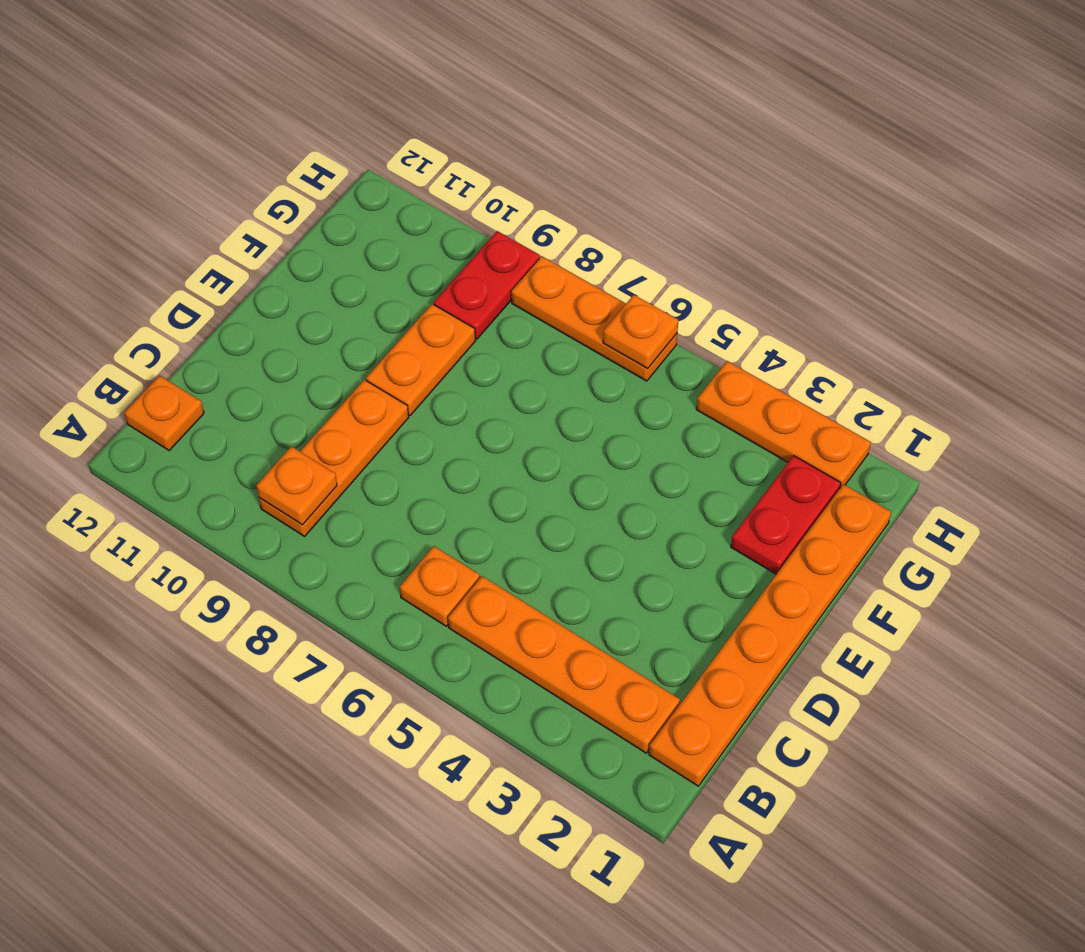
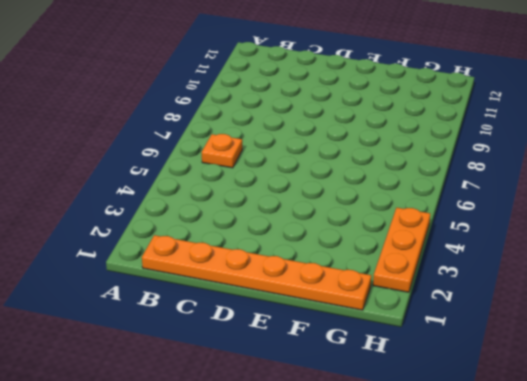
none -> orange 1x4 plate [448,576,680,753]
none -> orange 1x3 plate [259,380,409,536]
none -> orange 1x1 plate [124,375,204,451]

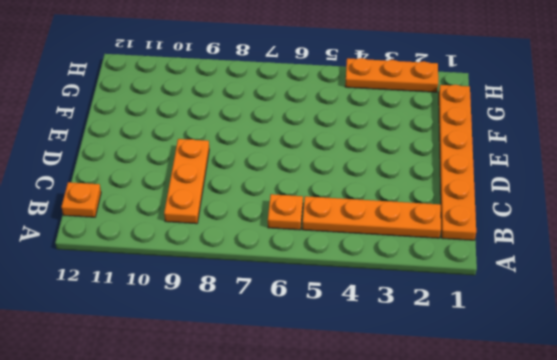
none -> orange 1x2 plate [366,304,475,415]
none -> red 1x2 plate [731,456,841,574]
none -> red 1x2 plate [434,231,540,339]

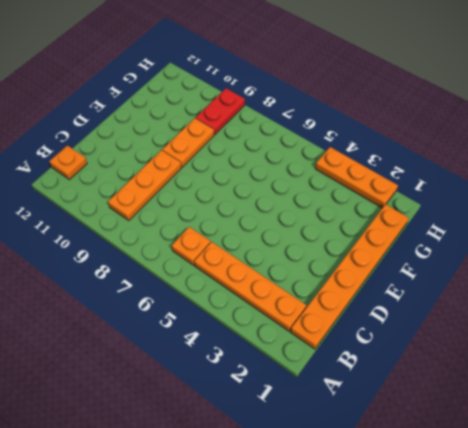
none -> red 1x2 plate [731,456,841,574]
none -> orange 1x3 plate [511,256,677,381]
none -> orange 1x1 plate [256,446,337,525]

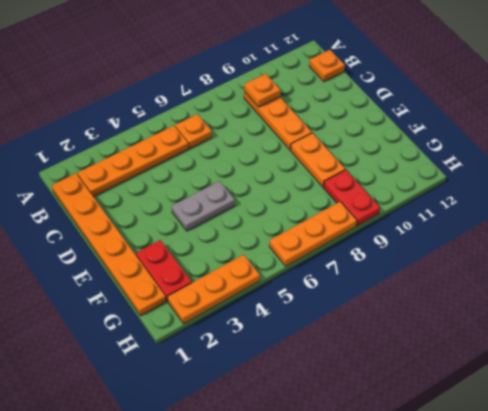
grey 1x2 plate [172,181,235,231] -> none
none -> orange 1x1 plate [603,295,678,369]

